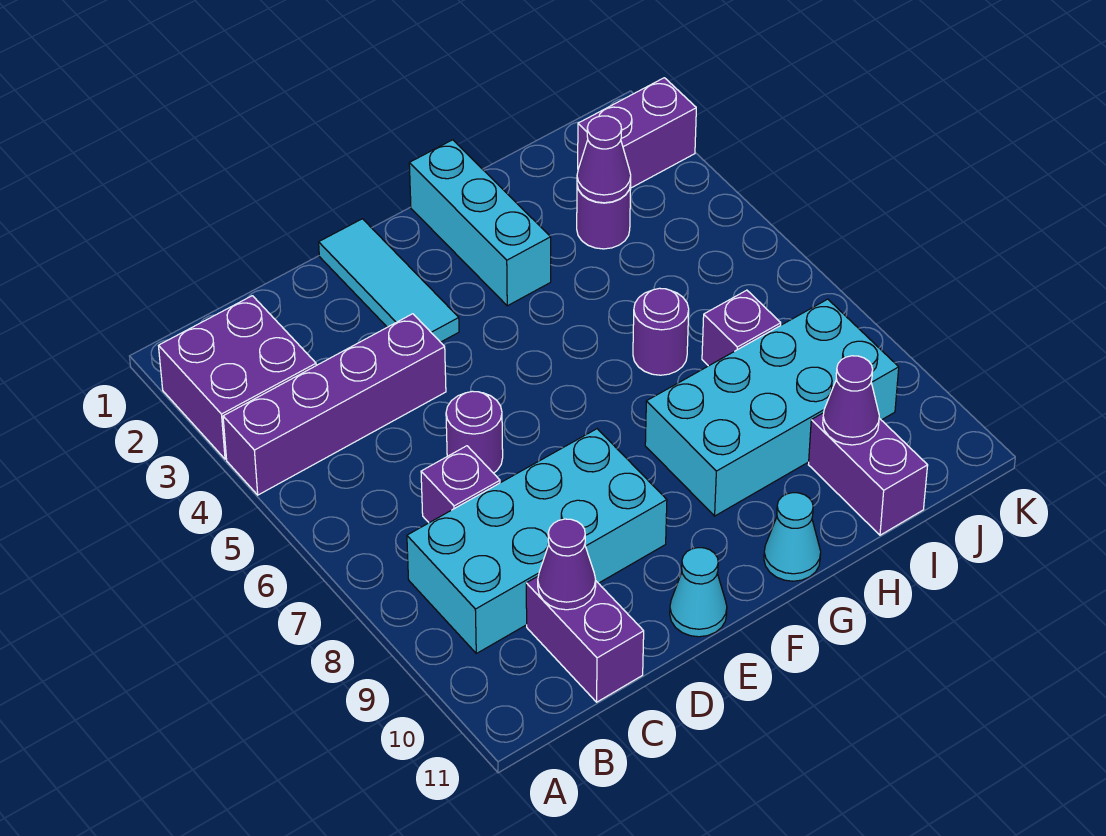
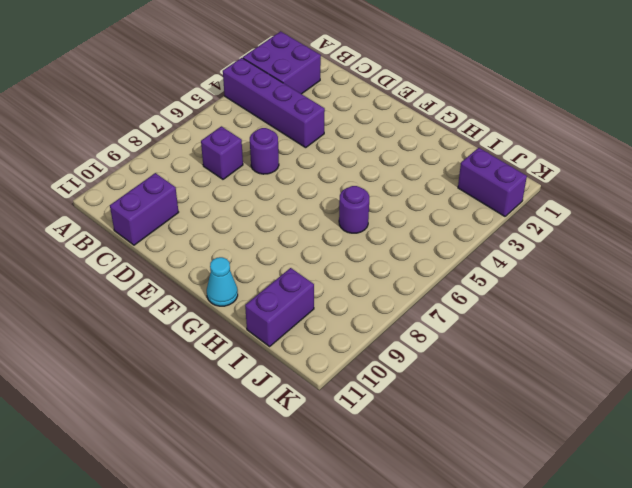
none -> cyan 2x4 brick [407,429,667,653]
none -> cyan 1x3 tile [319,219,459,342]
none -> cyan 1x1 cone [670,548,727,637]

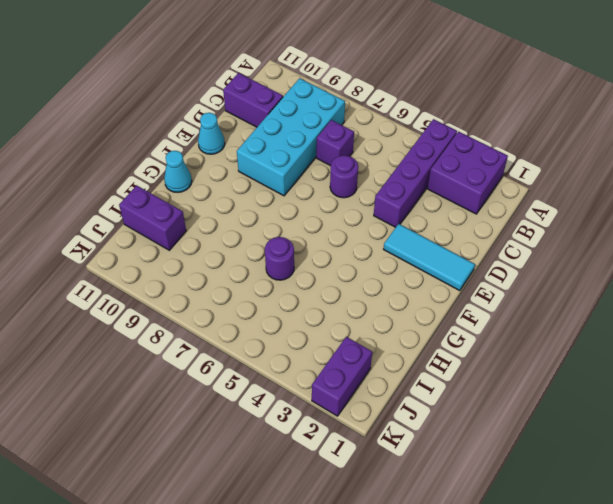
none -> cyan 1x3 brick [409,140,551,306]
none -> cyan 2x4 brick [645,299,899,516]
none -> purple 1x1 round brick [577,185,631,249]

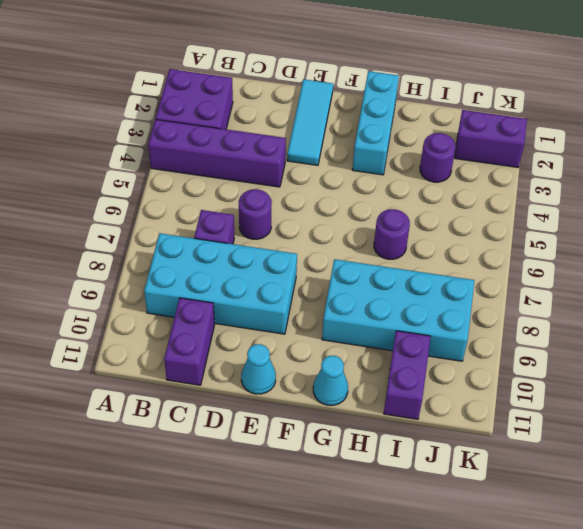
none -> purple 1x1 brick [702,290,781,366]
none -> purple 1x1 cone [538,519,596,610]
none -> purple 1x1 cone [577,116,631,203]

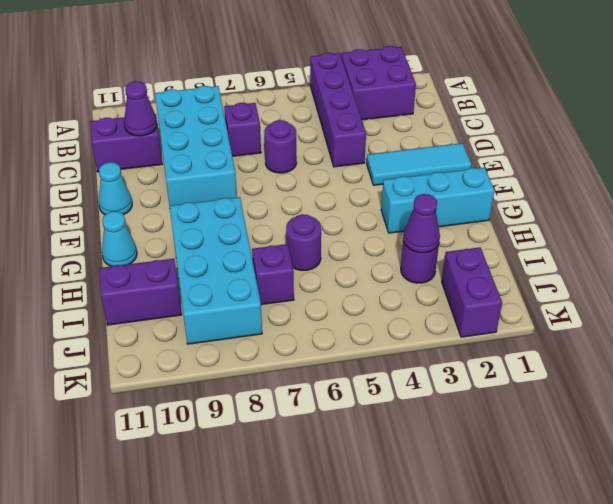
none -> purple 1x1 cone [823,356,879,445]

